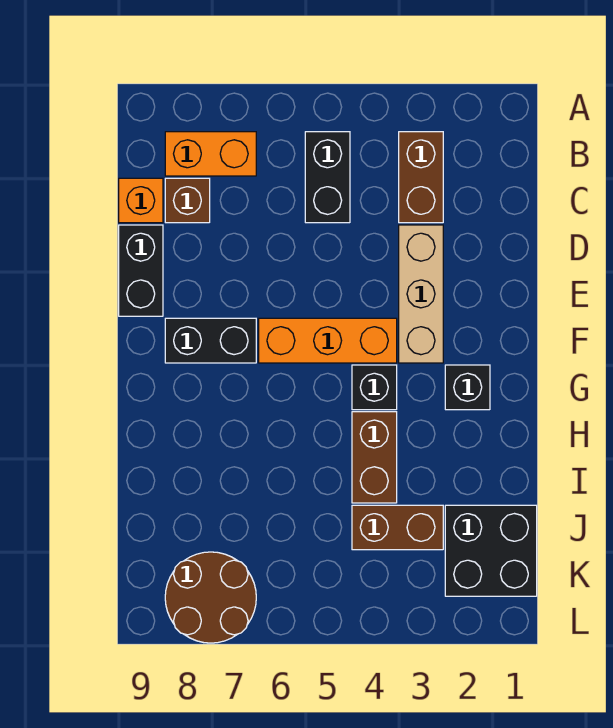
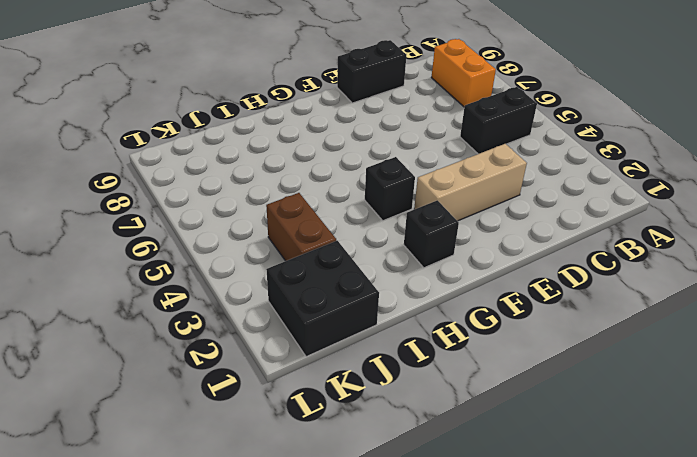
none -> brown 1x2 brick [399,132,443,223]
none -> brown 1x1 brick [165,178,210,223]
none -> orange 1x1 brick [119,178,163,223]

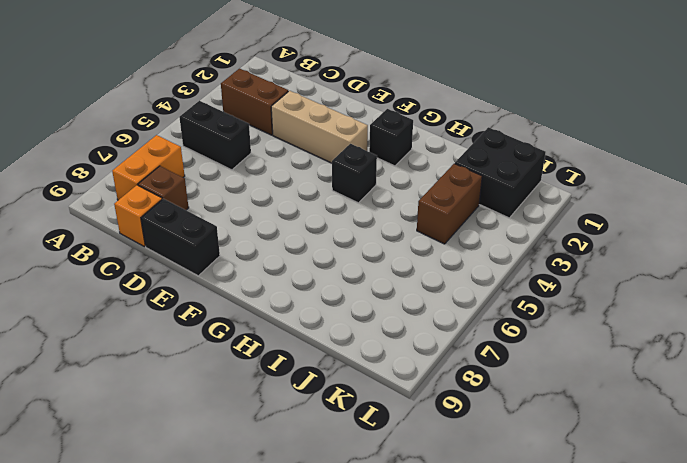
none -> orange 1x3 brick [259,318,397,363]
none -> black 1x2 brick [165,318,256,363]
none -> brown 1x2 brick [352,412,397,503]

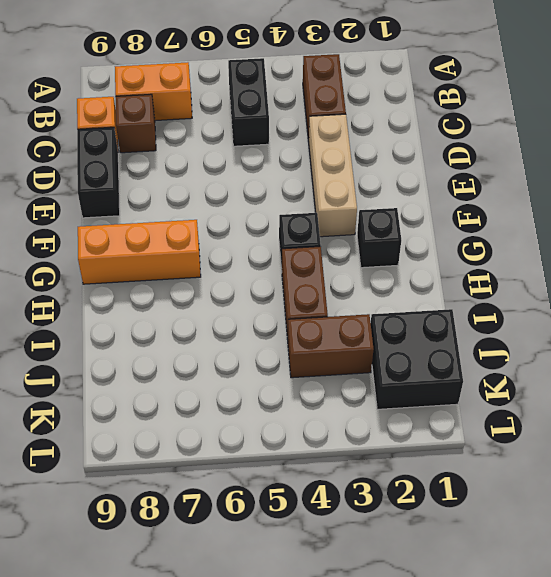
orange 1x3 brick [78,220,201,284] -> orange 1x3 brick moved to [259,318,397,363]
none -> black 1x2 brick [165,318,256,363]
none -> brown 2x2 round brick [165,552,256,643]

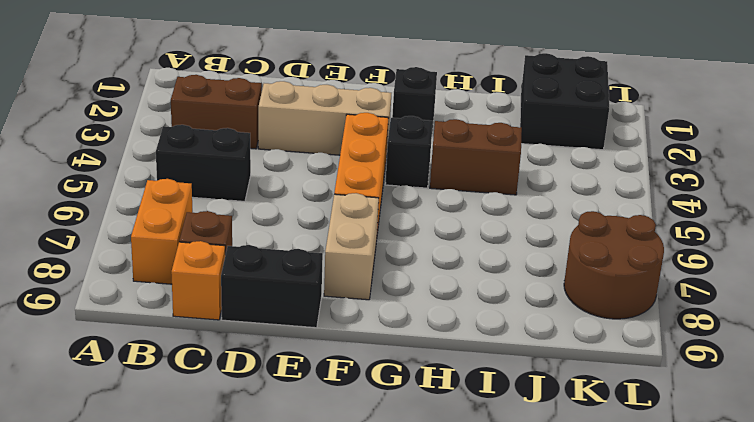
tan 1x2 brick [324,193,379,300] -> black 1x2 brick [165,318,256,363]
none -> brown 1x2 brick [352,505,443,550]

